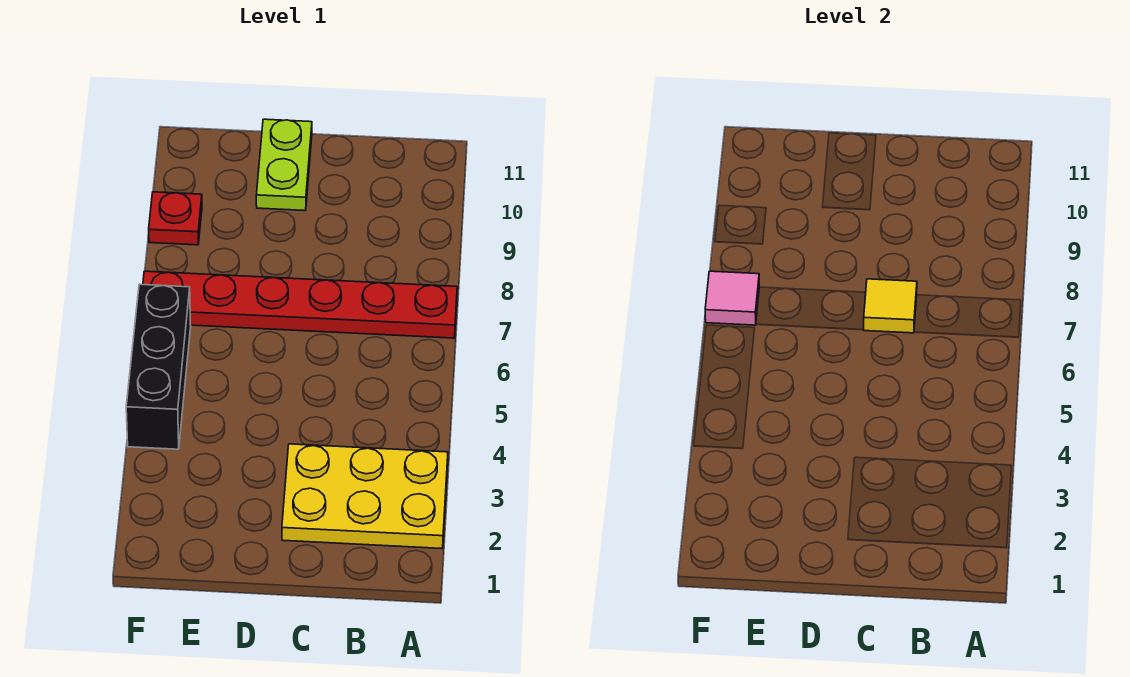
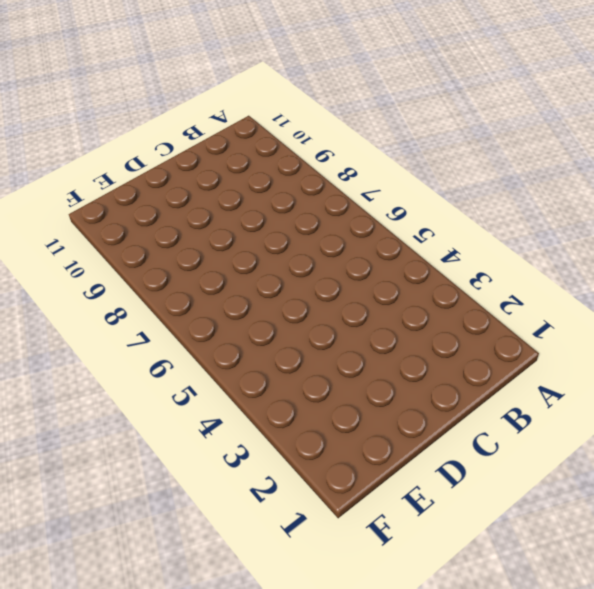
none -> yellow 2x3 plate [282,444,448,549]
none -> red 1x6 plate [143,271,457,338]

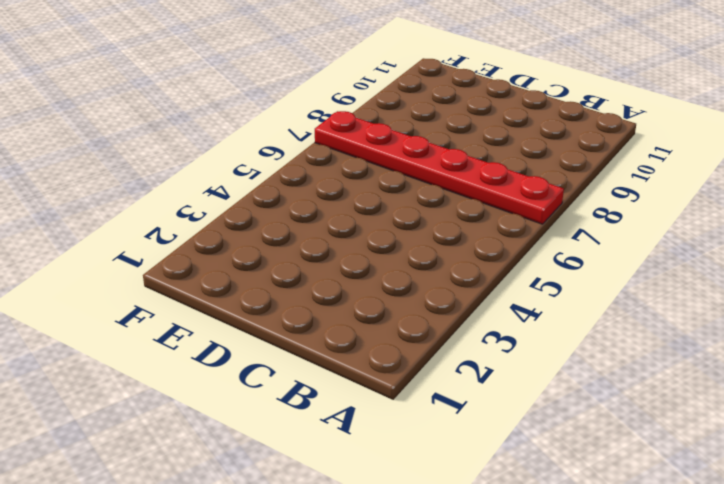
none -> yellow 2x3 plate [282,444,448,549]
none -> lime 1x2 plate [256,119,312,211]

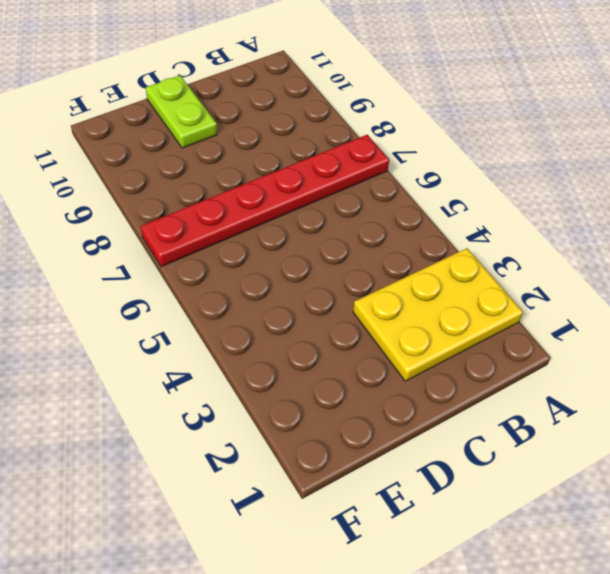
none -> black 1x3 brick [126,284,191,449]
none -> red 1x1 plate [149,192,202,245]

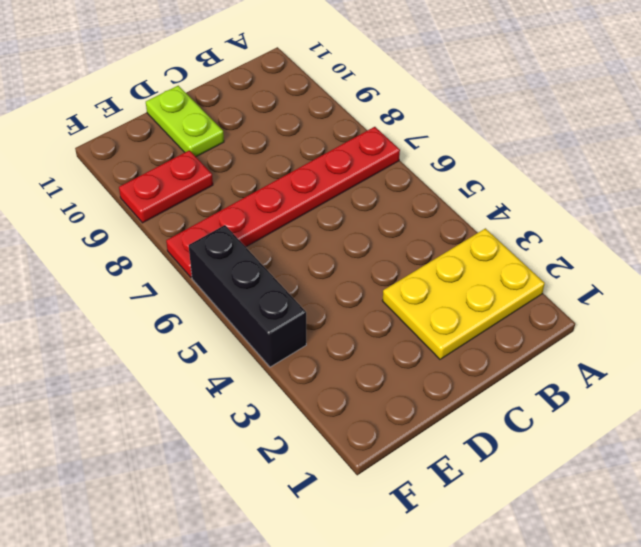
red 1x2 plate [119,150,213,223] -> red 1x1 plate [149,192,202,245]
none -> yellow 1x1 tile [864,279,917,333]
none -> pink 1x1 tile [705,271,759,325]

